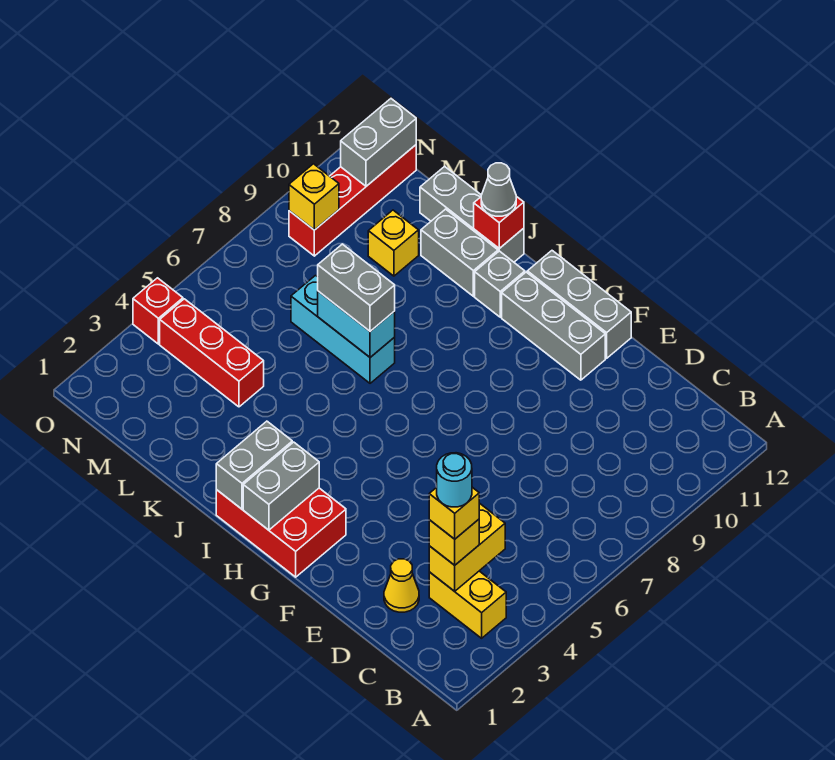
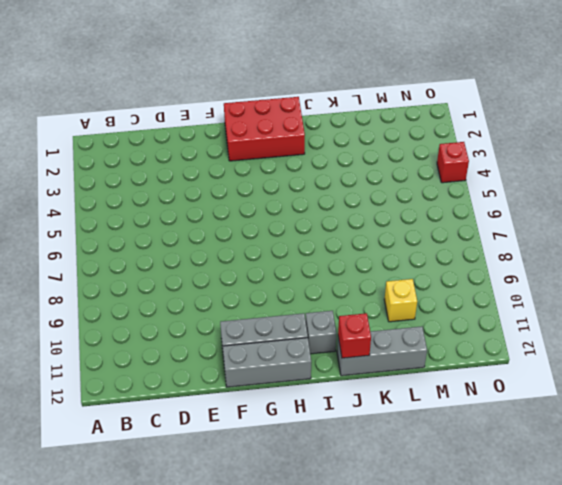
none -> yellow 1x2 brick [429,571,506,638]
none -> yellow 1x1 cone [384,559,419,612]
none -> cyan 1x3 brick [291,276,395,383]

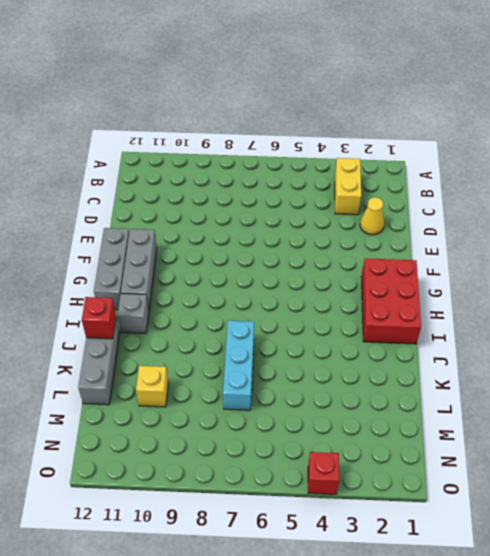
none -> grey 1x2 brick [421,209,498,296]
none -> red 1x3 brick [160,299,264,407]
none -> red 1x4 brick [289,145,416,256]

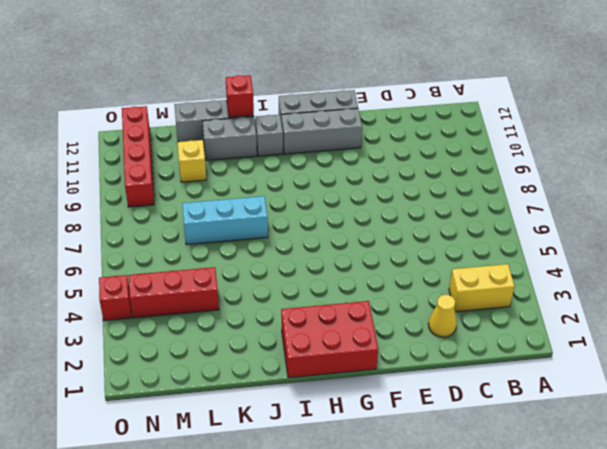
none -> yellow 1x2 brick [429,503,505,591]
none -> grey 1x2 brick [243,442,319,530]
none -> grey 1x2 brick [216,421,292,509]

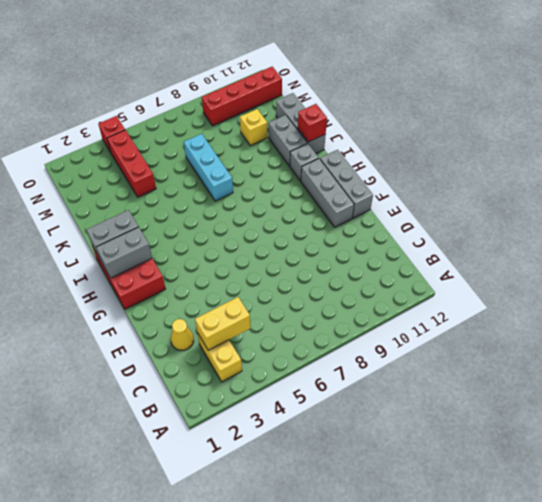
none -> cyan 1x2 brick [318,291,395,357]
none -> yellow 1x1 brick [289,164,339,230]
none -> grey 1x2 brick [341,99,416,186]

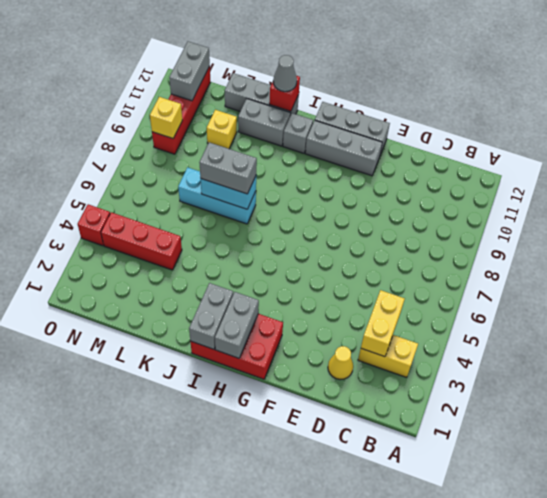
none -> yellow 1x1 brick [429,519,479,565]
none -> yellow 1x1 brick [429,487,479,539]
none -> cyan 1x1 round brick [437,453,472,507]

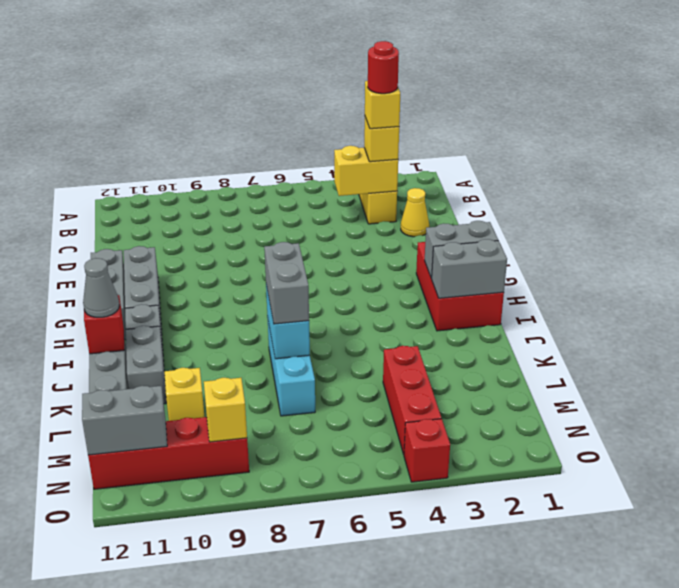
red 1x1 round brick [368,41,399,94] -> cyan 1x1 round brick [437,453,472,507]

